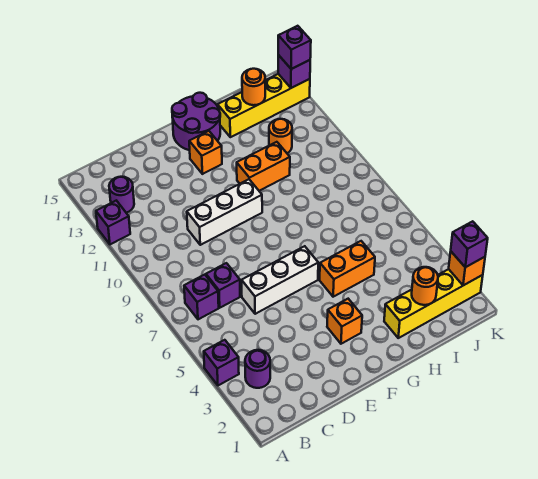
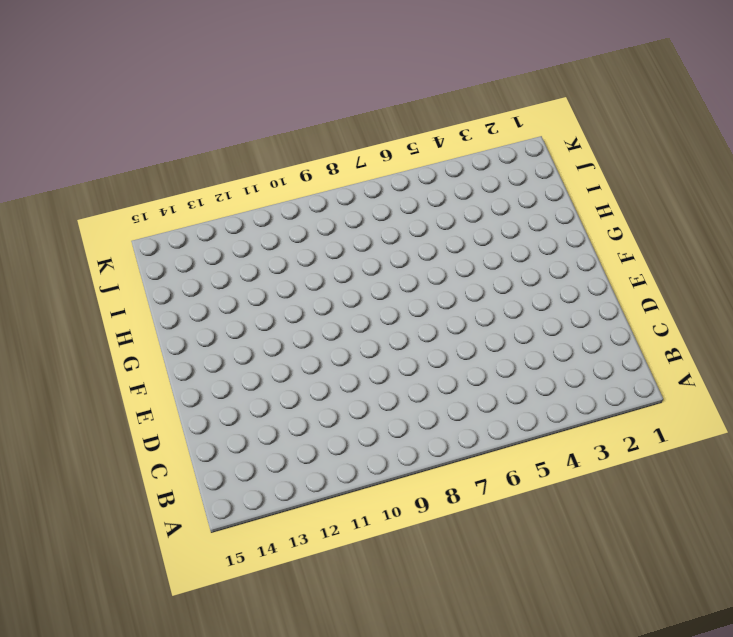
none -> purple 1x1 brick [204,340,239,385]
none -> purple 1x1 brick [96,201,130,244]
none -> purple 1x1 round brick [245,350,270,388]

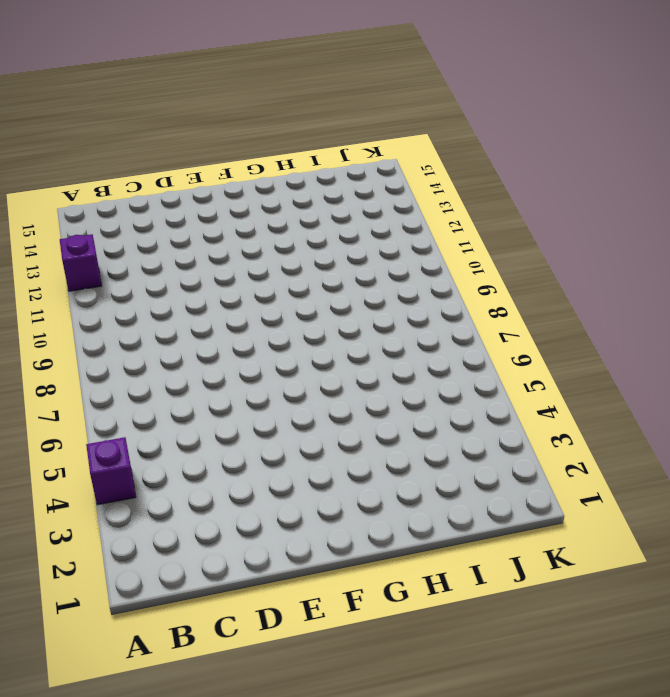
none -> purple 1x1 round brick [245,350,270,388]
none -> purple 1x1 brick [184,275,219,319]
none -> purple 1x1 round brick [109,177,134,213]

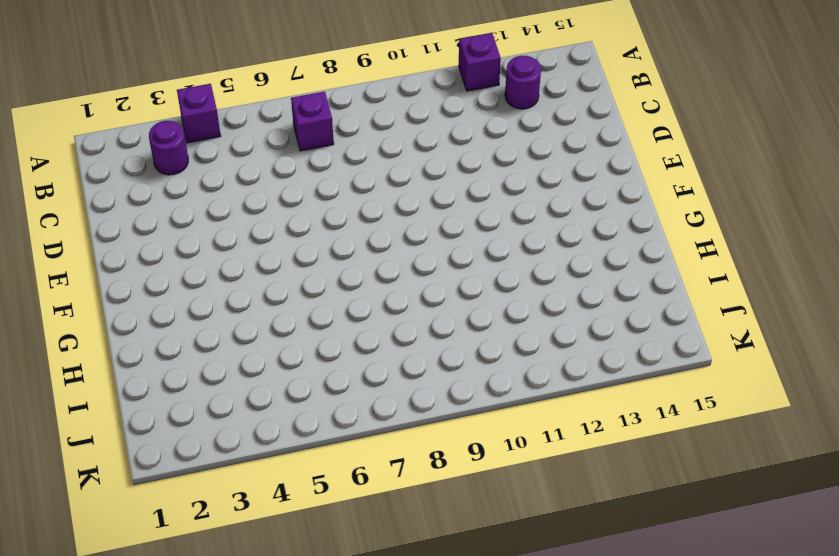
none -> purple 1x1 brick [206,263,240,308]
none -> white 1x3 brick [242,246,318,314]
none -> white 1x3 brick [187,179,262,245]

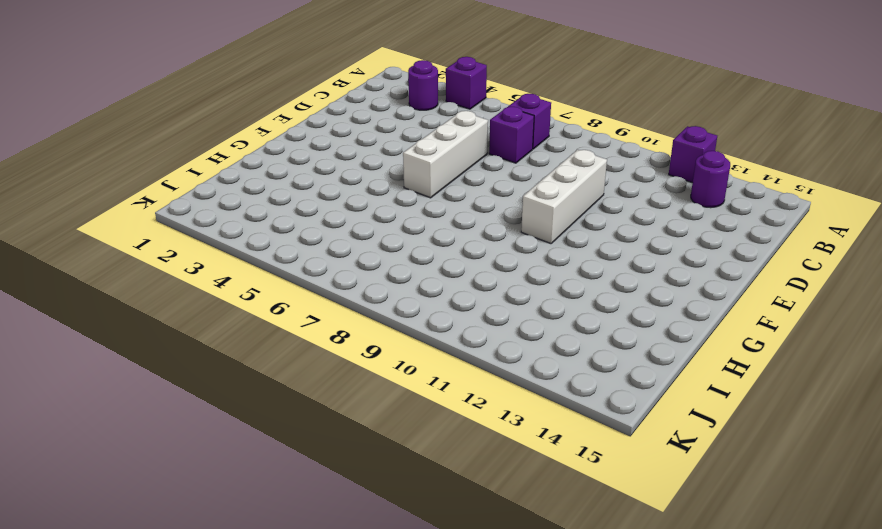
none -> orange 1x1 brick [327,299,362,344]
none -> orange 1x1 brick [189,131,222,174]
none -> purple 2x2 round brick [172,93,220,150]

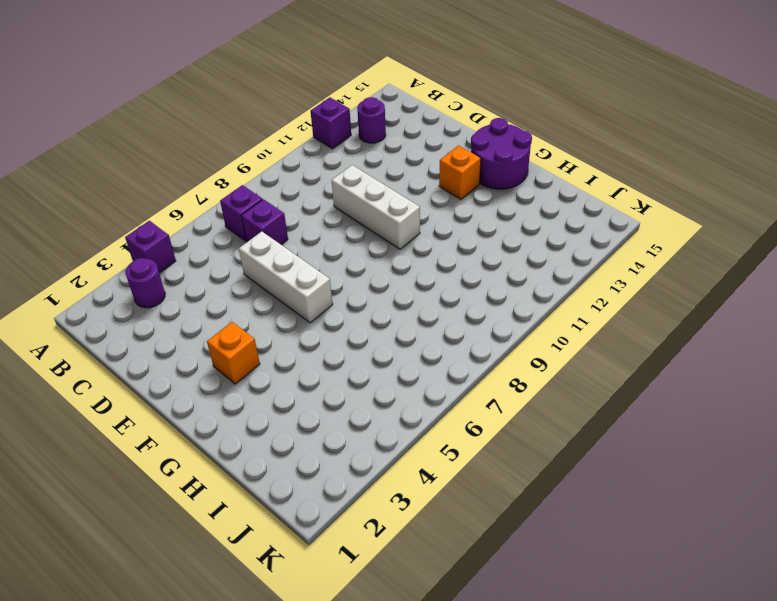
none -> orange 1x2 brick [320,241,375,297]
none -> orange 1x2 brick [237,142,290,191]
none -> yellow 1x4 brick [384,269,483,338]

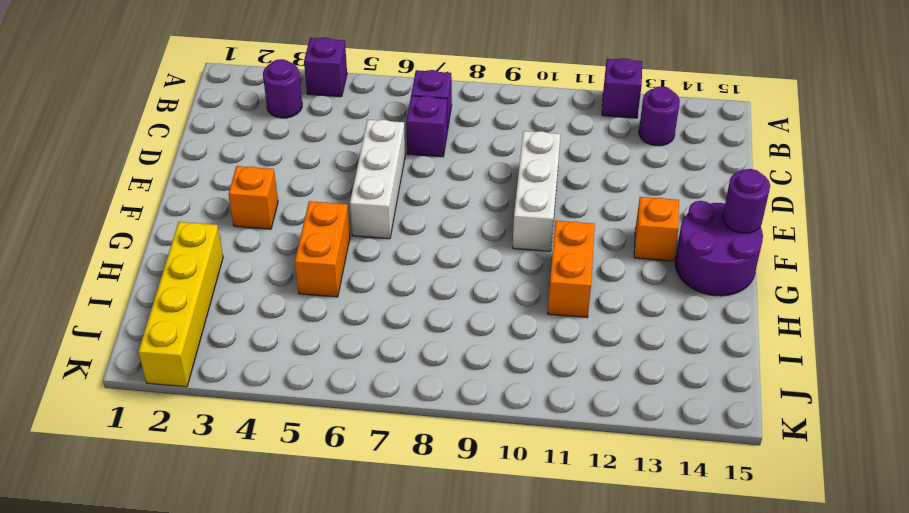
purple 1x1 round brick [723,169,770,233] -> none
none -> yellow 1x4 brick [218,74,310,137]
none -> orange 1x1 round brick [269,119,292,153]
none -> orange 1x1 round brick [412,267,438,305]

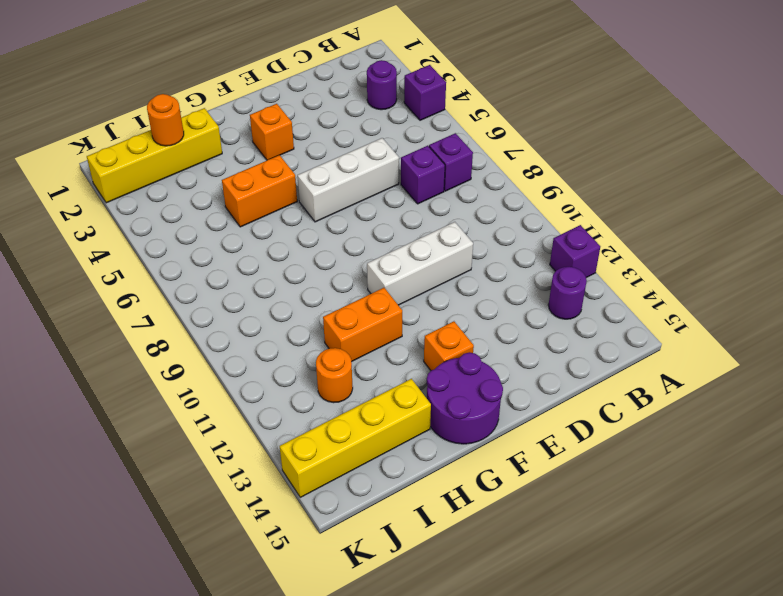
none -> orange 1x1 round brick [242,69,265,105]
none -> orange 1x1 brick [449,252,485,285]
none -> purple 1x1 brick [278,55,310,88]

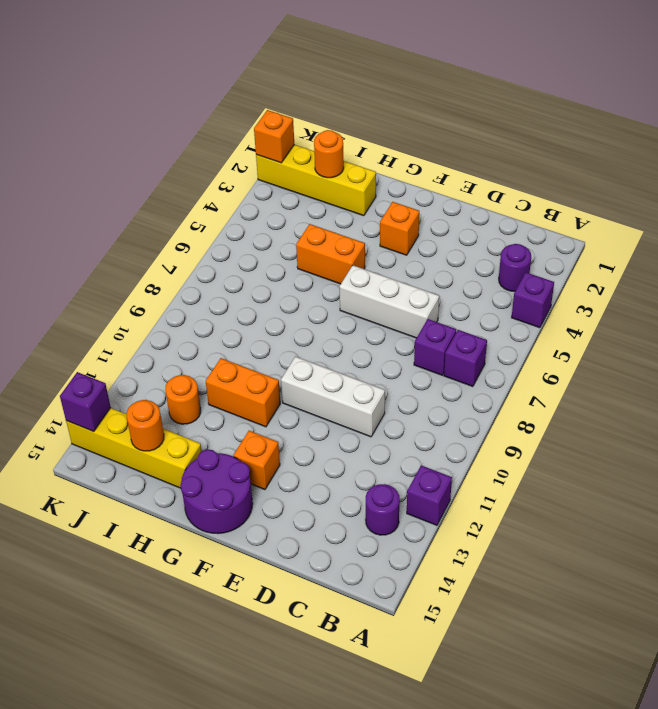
none -> purple 1x1 brick [451,221,488,267]
none -> purple 1x1 brick [278,26,311,69]

